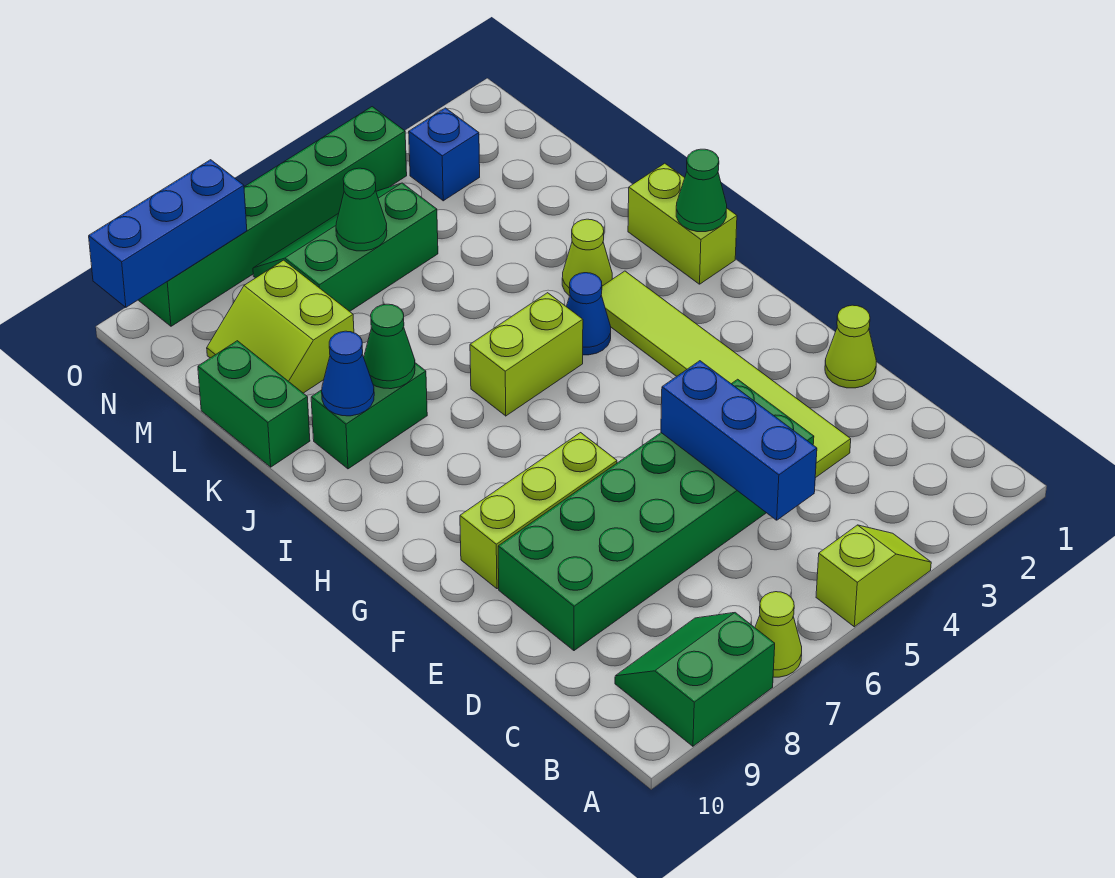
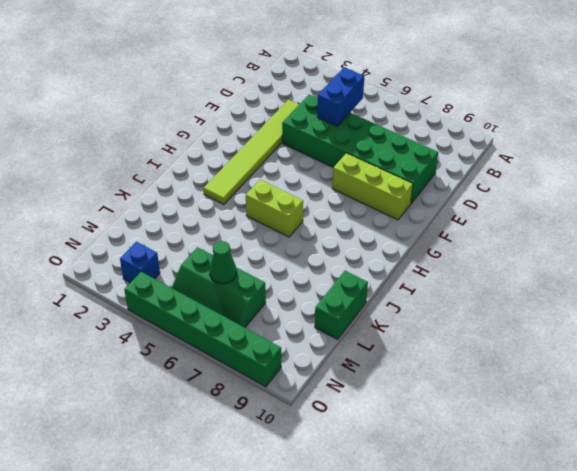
blue 1x2 brick [317,67,364,126] -> blue 1x3 brick [661,361,817,520]
none -> lime 1x2 slope [816,525,931,627]
none -> lime 1x1 cone [755,592,802,677]
none -> green 2x2 slope [615,613,775,746]

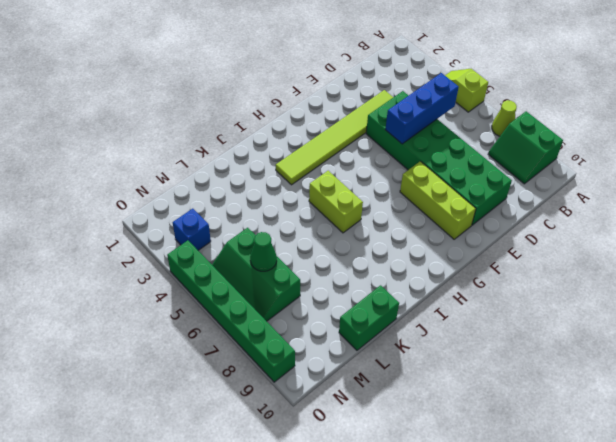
none -> lime 1x1 cone [825,305,876,388]
none -> lime 1x2 brick [628,163,737,284]
none -> blue 1x1 cone [566,273,611,355]

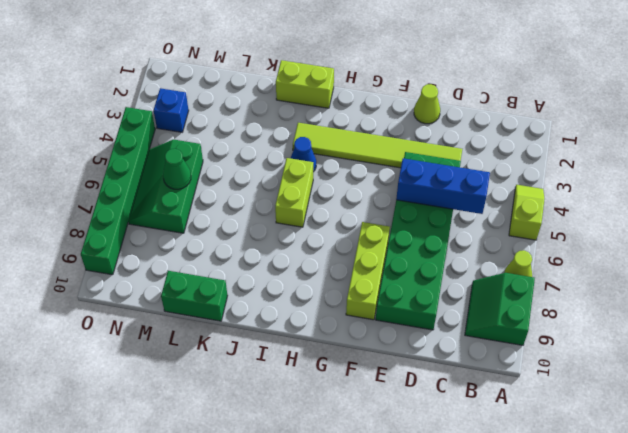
none -> lime 1x1 cone [562,219,612,296]
none -> green 1x2 brick [311,363,427,469]
none -> lime 2x2 slope [207,260,354,393]

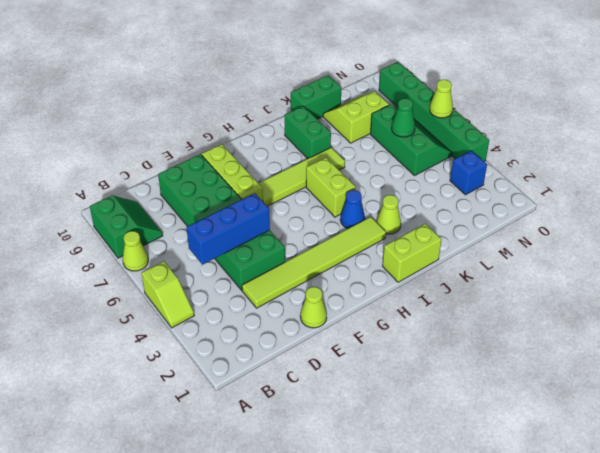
lime 1x4 tile [259,148,345,206] -> none
lime 1x1 cone [430,80,453,118] -> none
none -> green 1x1 cone [676,149,727,232]
none -> green 1x1 cone [364,304,415,389]
none -> blue 1x1 cone [322,331,374,416]

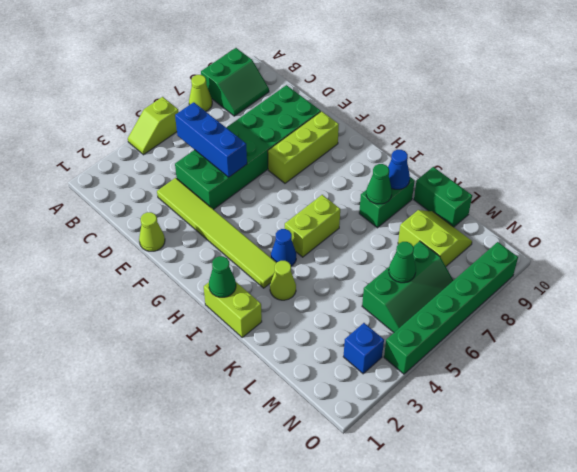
none -> blue 1x3 brick [89,160,247,307]

